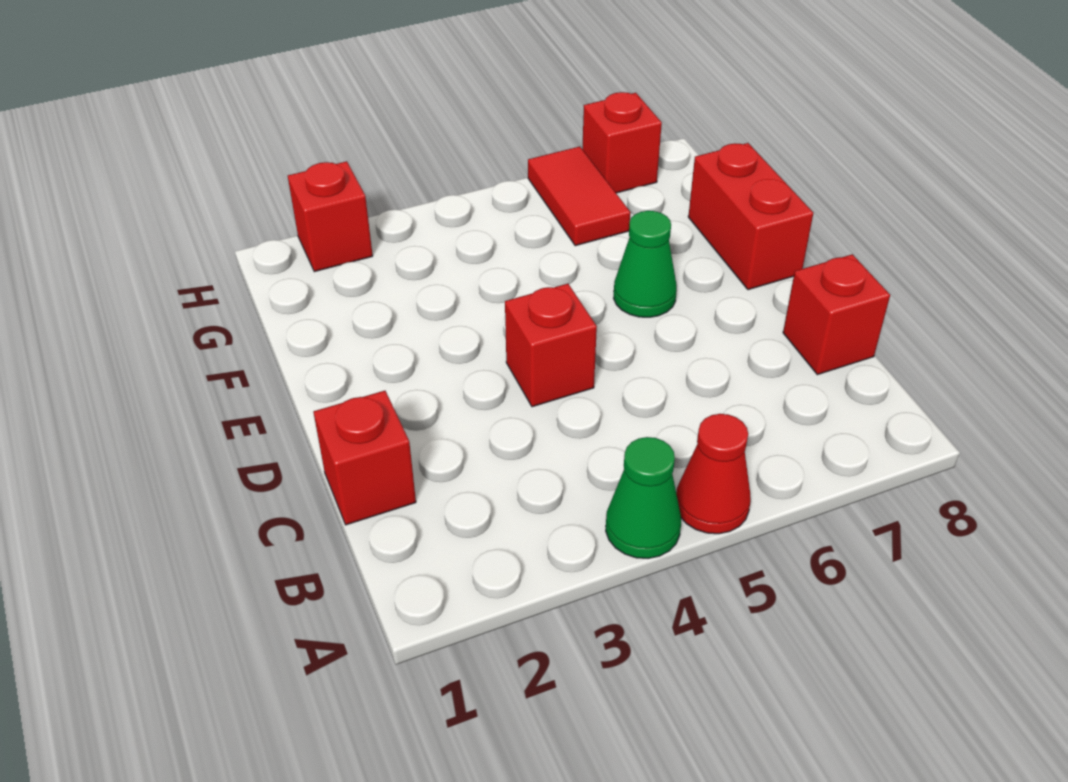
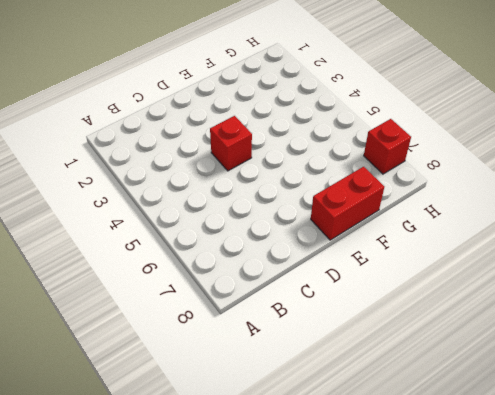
none -> green 1x1 cone [606,437,681,558]
none -> red 1x1 cone [676,414,751,534]

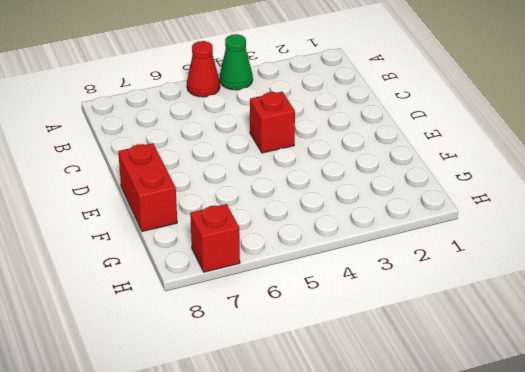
none -> red 1x1 brick [314,391,416,525]
none -> red 1x1 brick [783,254,890,375]

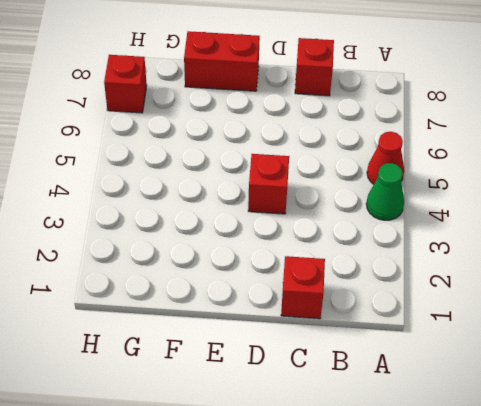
none -> green 1x1 cone [614,211,677,317]
none -> red 1x2 tile [528,147,630,246]

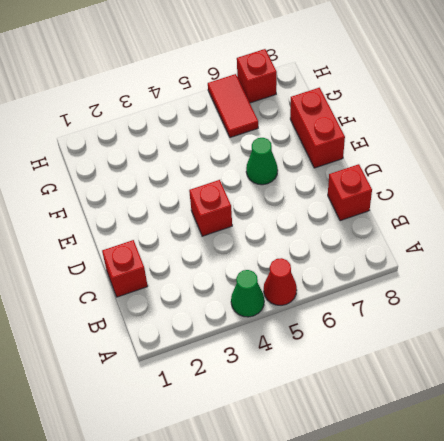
none -> red 1x1 brick [288,161,373,272]

